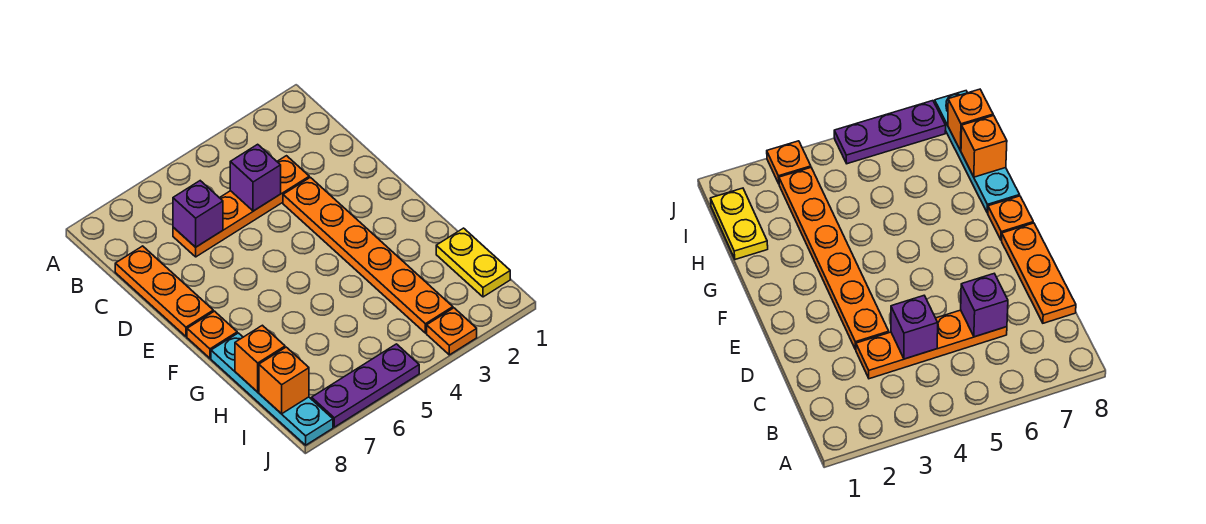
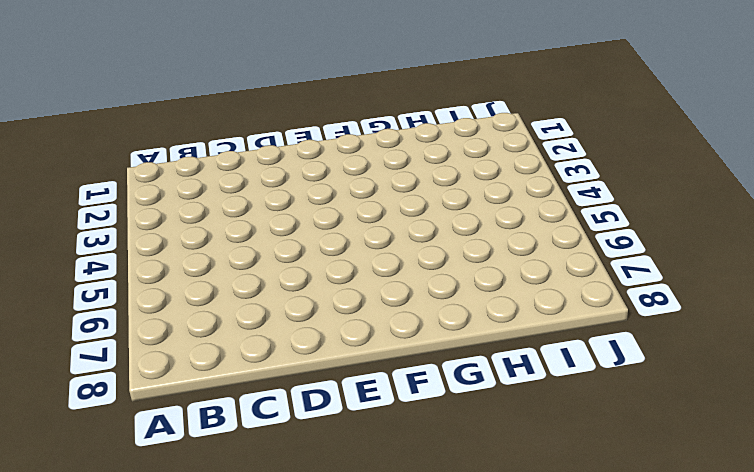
none -> orange 1x4 plate [173,156,309,257]
none -> orange 1x3 plate [115,246,213,336]
none -> orange 1x6 plate [283,177,453,333]

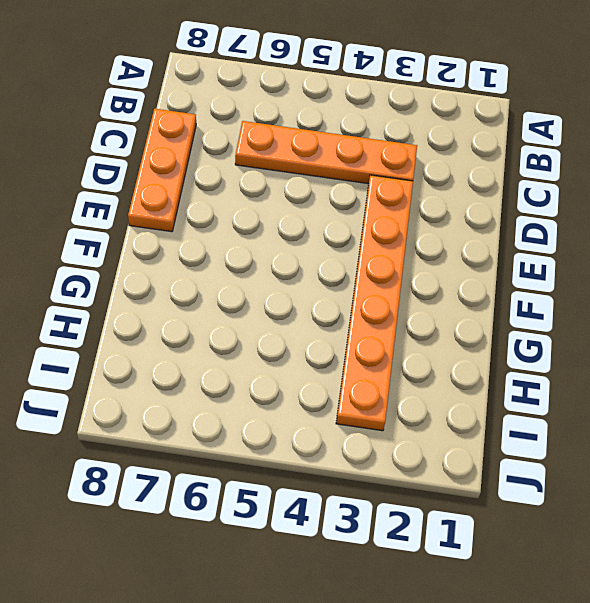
none -> orange 1x1 plate [187,311,237,358]
none -> cyan 1x4 plate [211,333,333,445]
none -> yellow 1x2 plate [436,228,510,297]

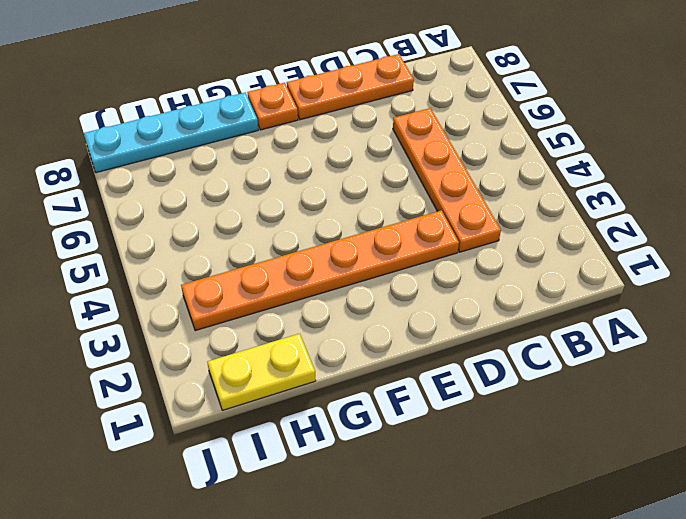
none -> orange 1x1 plate [427,308,477,355]
none -> purple 1x3 plate [312,344,419,427]
none -> purple 1x1 brick [230,144,281,211]

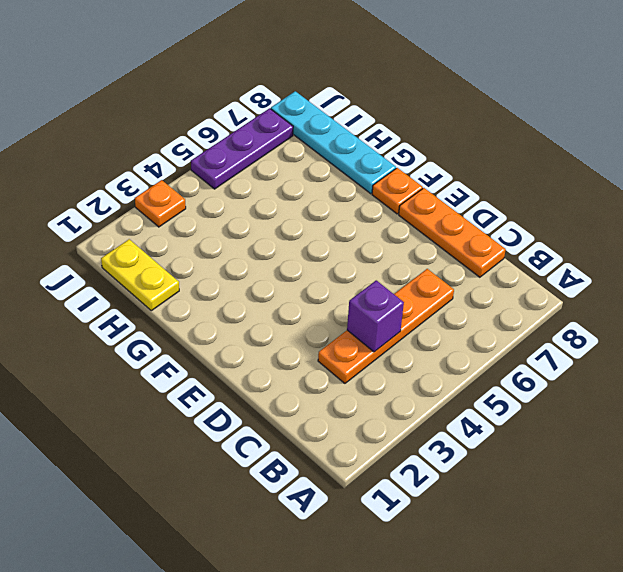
none -> orange 1x6 plate [283,177,453,333]
none -> purple 1x1 brick [173,181,223,247]
none -> orange 1x1 brick [235,325,285,392]

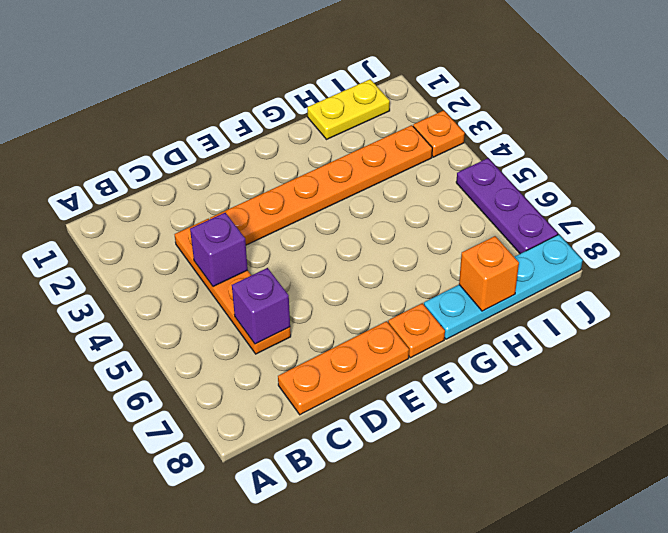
none -> orange 1x1 brick [259,347,309,414]

